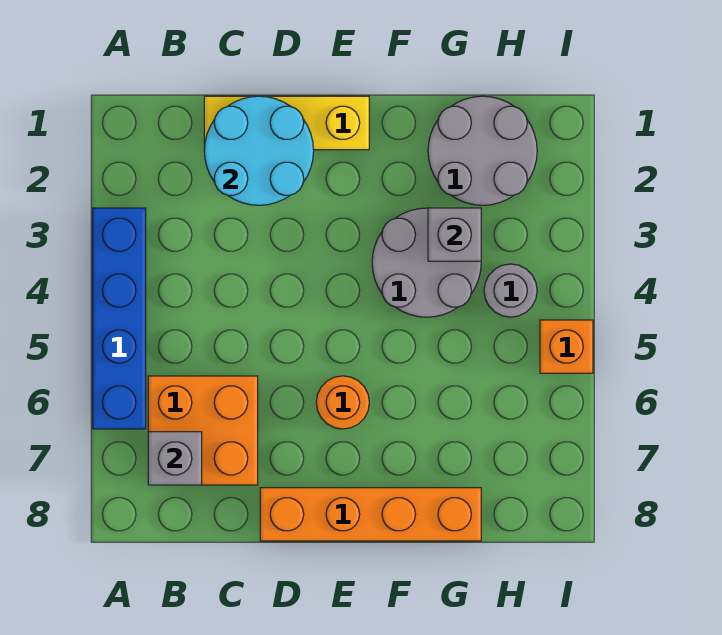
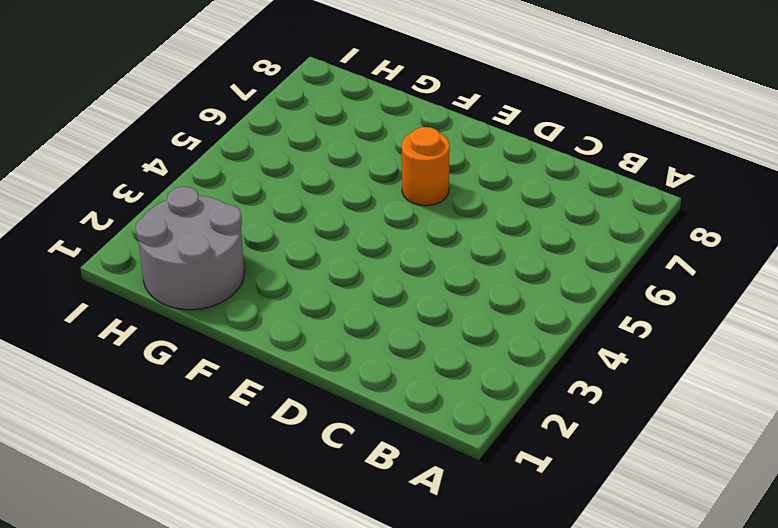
none -> blue 1x4 brick [93,208,146,429]
none -> orange 2x2 brick [148,376,258,485]
none -> yellow 1x3 brick [204,96,369,150]

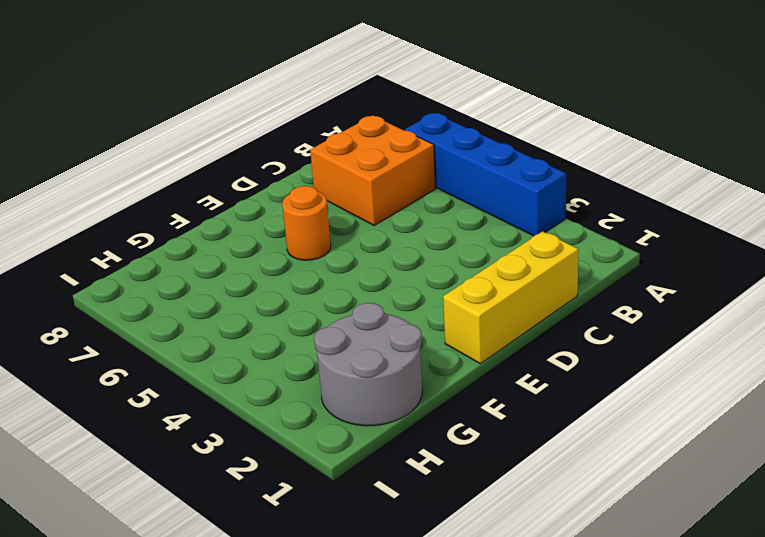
none -> orange 1x4 brick [260,488,481,541]
none -> grey 2x2 round brick [372,208,481,317]
none -> grey 1x1 round brick [484,264,537,317]

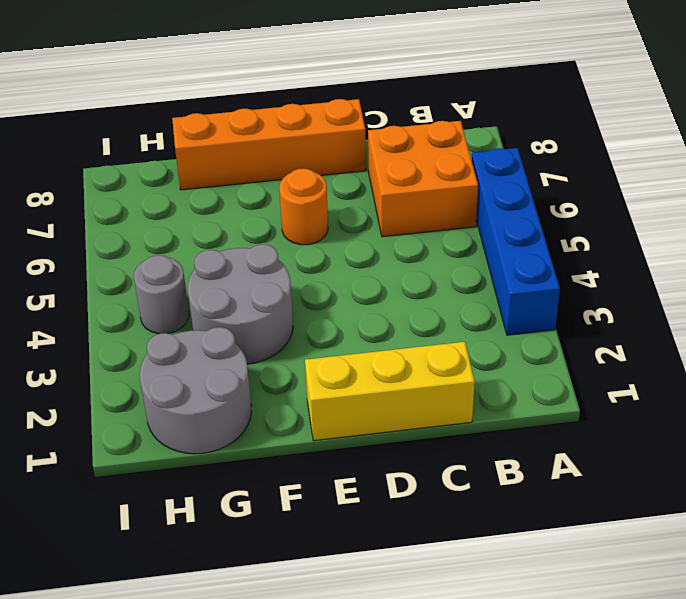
none -> orange 1x1 brick [540,320,593,373]
none -> grey 1x1 brick [148,432,202,485]
none -> cyan 2x2 round brick [204,96,314,205]

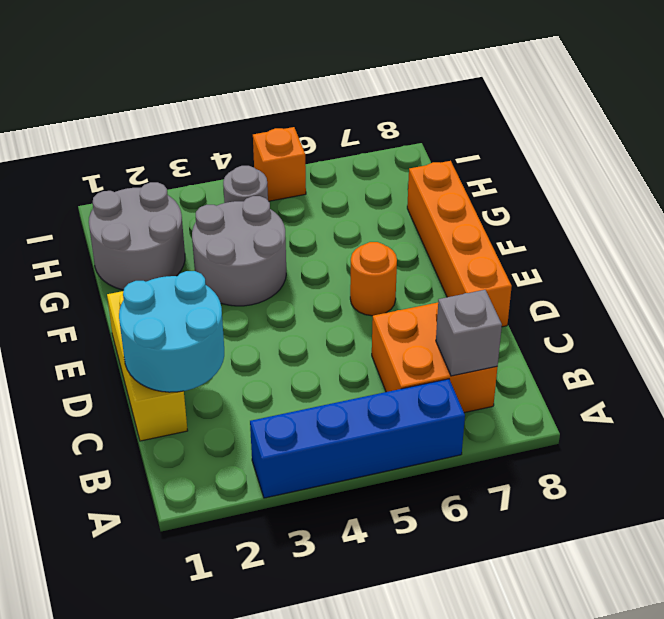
none -> grey 1x1 brick [428,208,481,261]

